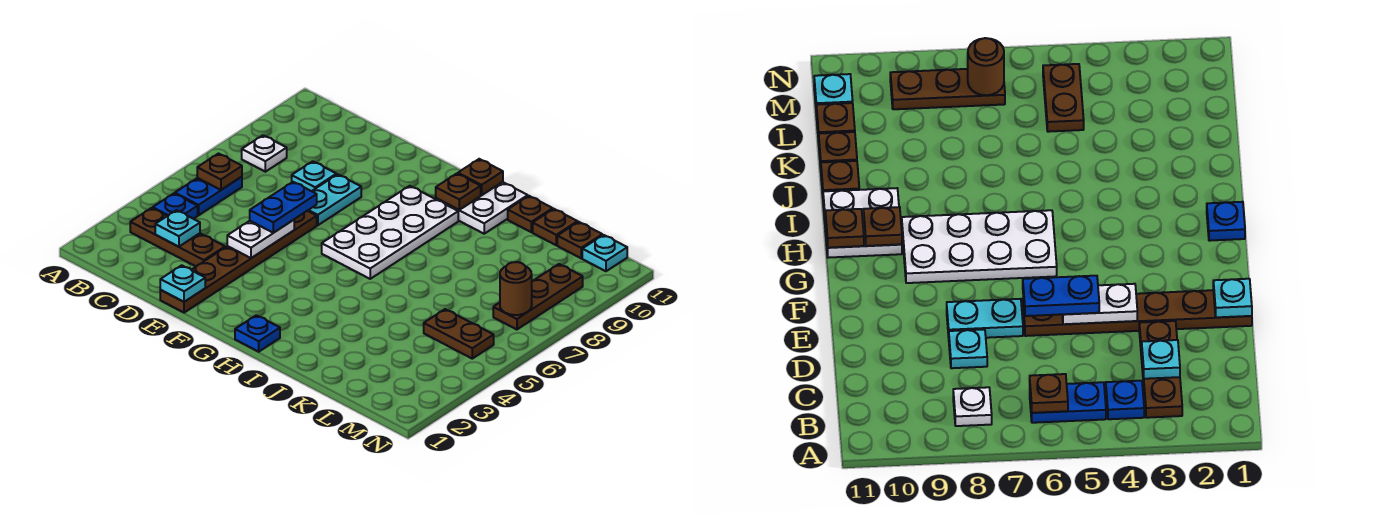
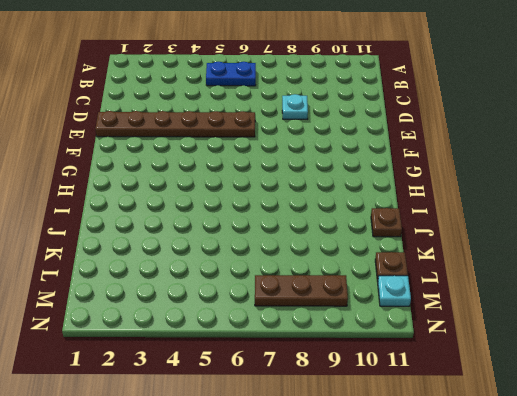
none -> brown 1x3 plate [130,208,225,266]
none -> blue 1x1 plate [153,194,198,219]
none -> white 1x1 plate [242,135,287,172]

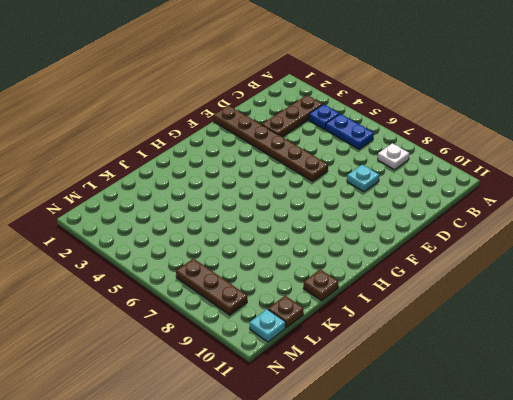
none -> cyan 1x2 plate [308,174,361,225]
none -> white 2x4 plate [322,186,458,279]
none -> blue 1x1 plate [235,315,280,352]

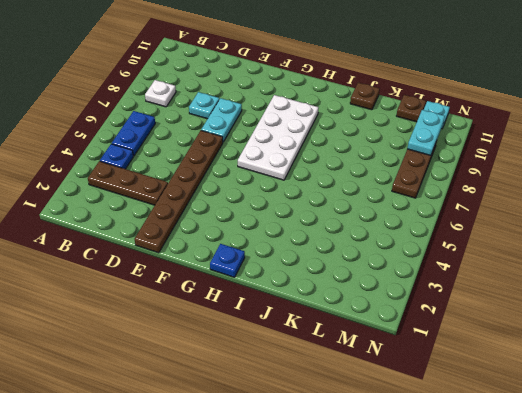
cyan 1x2 plate [407,110,445,156] -> none
none -> white 2x2 plate [436,182,528,234]
none -> brown 1x1 plate [533,209,578,245]
none -> brown 1x2 plate [424,309,494,359]

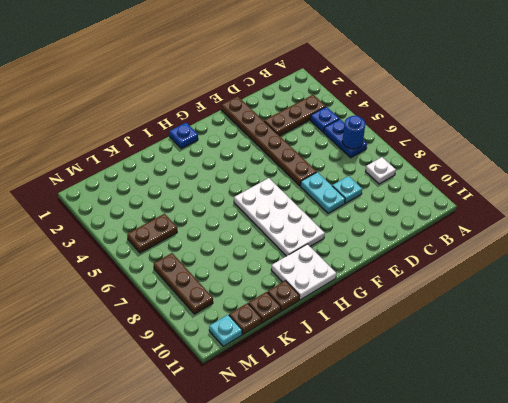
blue 1x1 round brick [342,116,365,149] -> brown 1x1 plate [197,154,242,190]
none -> cyan 1x1 plate [155,210,200,247]
none -> cyan 1x1 plate [160,265,205,302]
none -> white 1x2 plate [227,220,294,258]

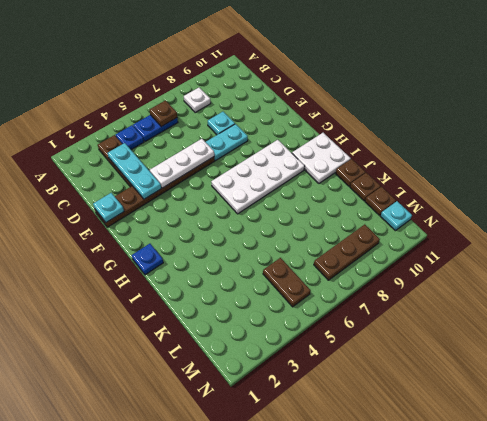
cyan 1x3 plate [108,143,161,199] -> cyan 1x1 plate [155,210,200,247]
white 1x3 plate [150,139,214,188] -> white 1x2 plate [227,220,294,258]
none -> brown 1x1 plate [436,174,481,210]
none -> brown 1x1 plate [458,159,503,195]
none -> brown 1x1 round brick [500,262,532,315]

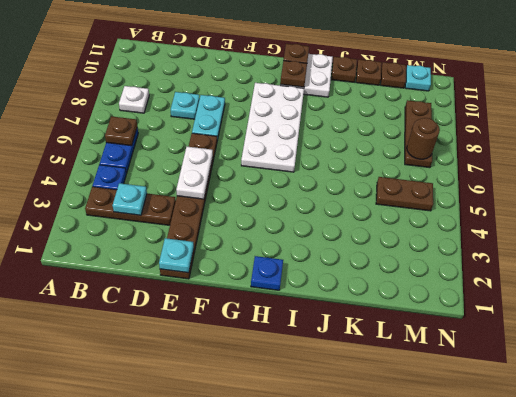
none -> blue 1x2 plate [250,182,317,233]

